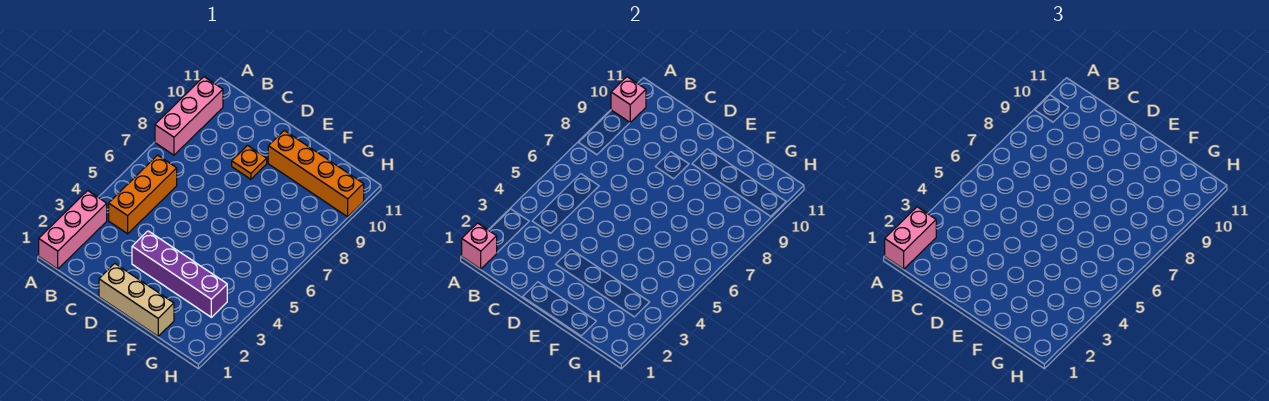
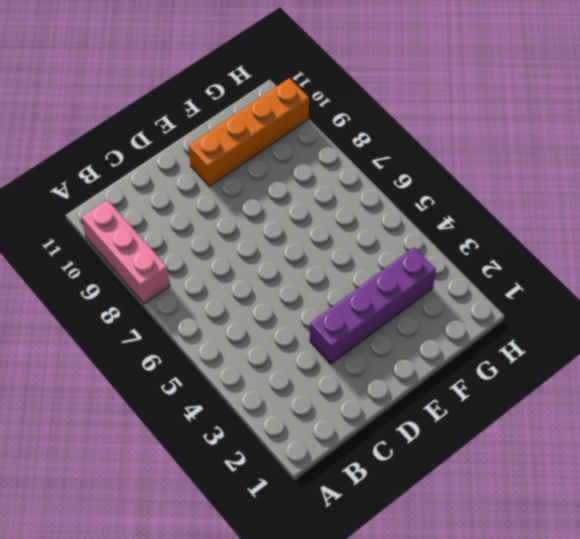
none -> pink 1x3 brick [39,191,107,269]
none -> orange 1x3 brick [109,155,177,234]

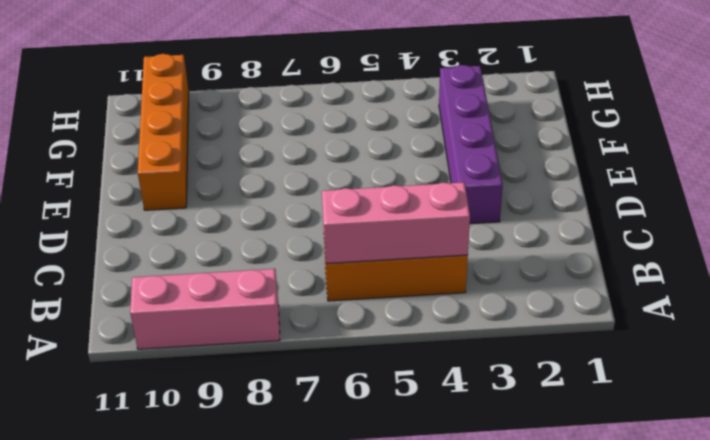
pink 1x3 brick [322,182,470,264] -> pink 1x3 brick moved to [39,191,107,269]
none -> tan 1x3 brick [99,264,174,336]
none -> orange 1x1 plate [232,145,267,179]

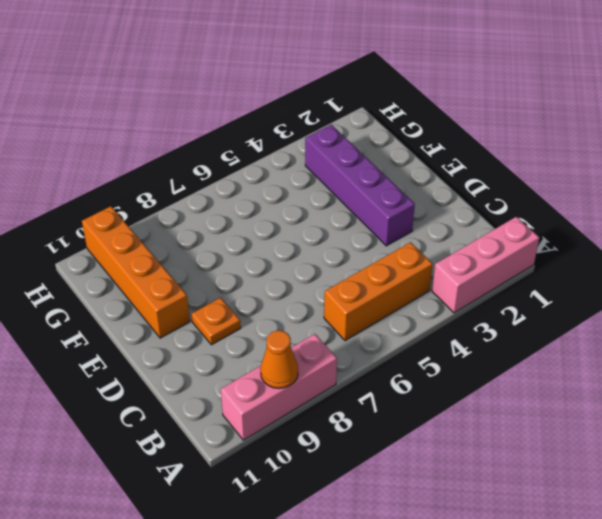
orange 1x1 cone [260,330,298,388] -> none
none -> tan 1x3 brick [99,264,174,336]
none -> pink 1x1 brick [462,223,497,269]

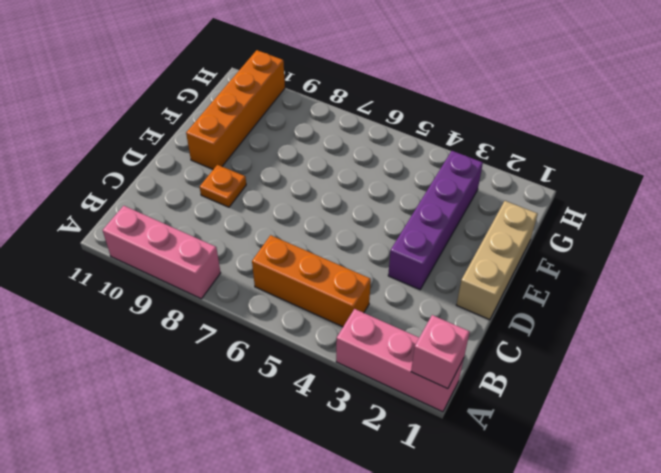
none -> pink 1x1 brick [611,77,646,123]
none -> pink 1x2 brick [885,207,936,269]

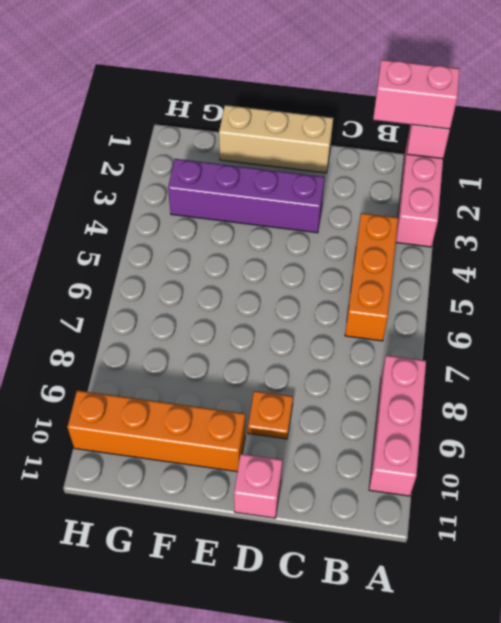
pink 1x2 brick [373,60,460,129] -> pink 1x2 brick turned to [885,207,936,269]
pink 1x1 brick [234,454,282,518] -> pink 1x1 brick moved to [611,77,646,123]

